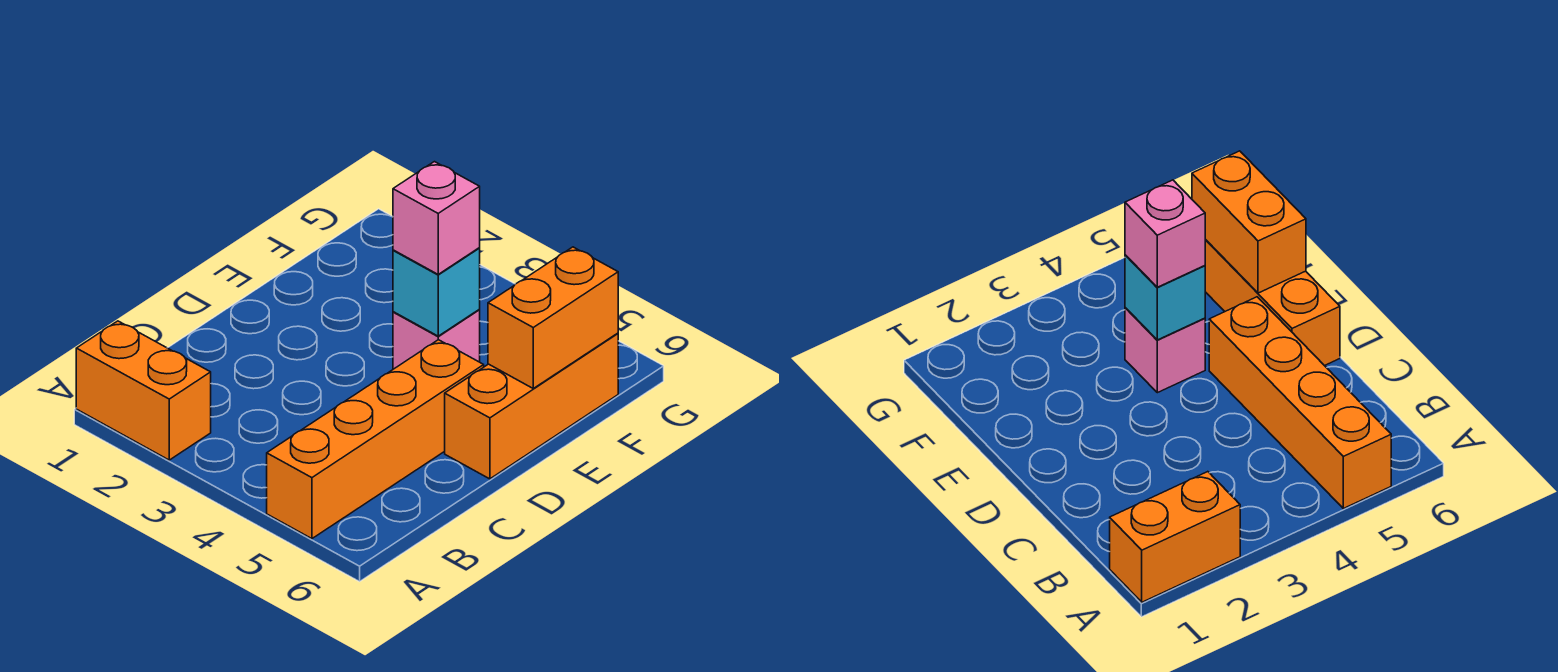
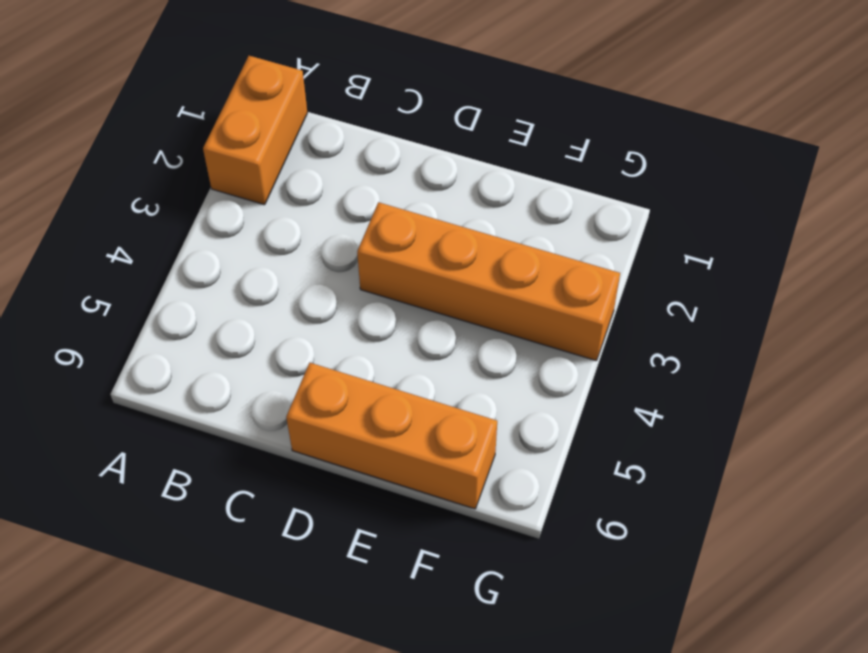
orange 1x4 brick [357,202,620,361] -> orange 1x4 brick moved to [267,340,484,539]
none -> pink 1x1 brick [393,310,480,369]
none -> cyan 1x1 brick [393,248,480,336]

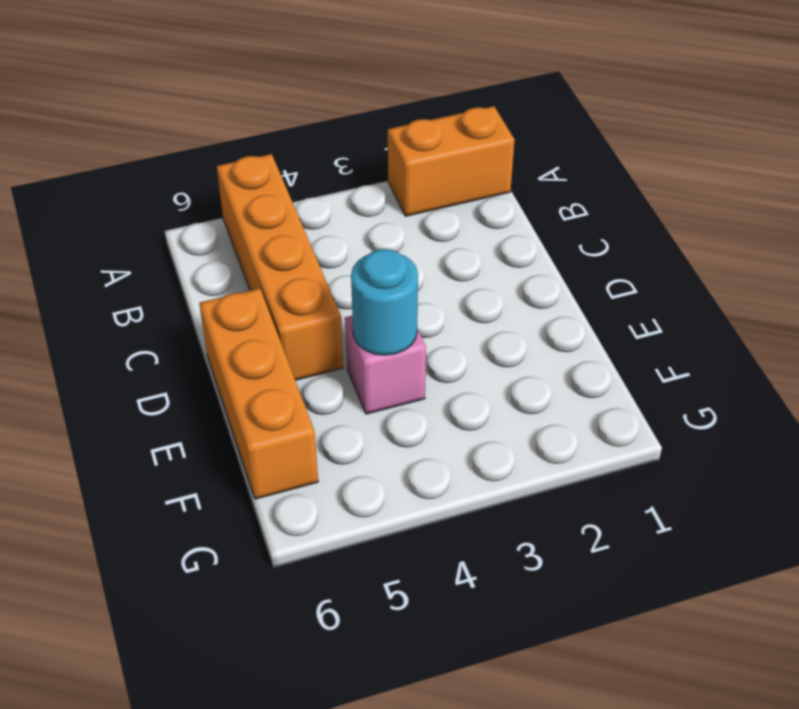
cyan 1x1 round brick [351,249,418,355] -> cyan 1x1 brick [393,248,480,336]
none -> orange 1x2 brick [488,247,618,388]
none -> pink 1x1 brick [393,162,480,274]

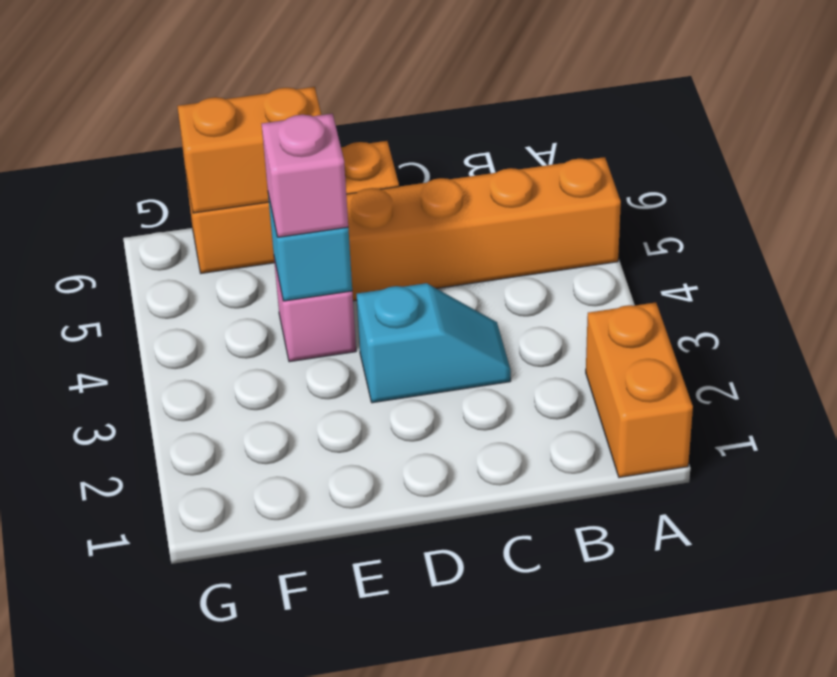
cyan 1x2 slope [357,283,511,403] -> none

